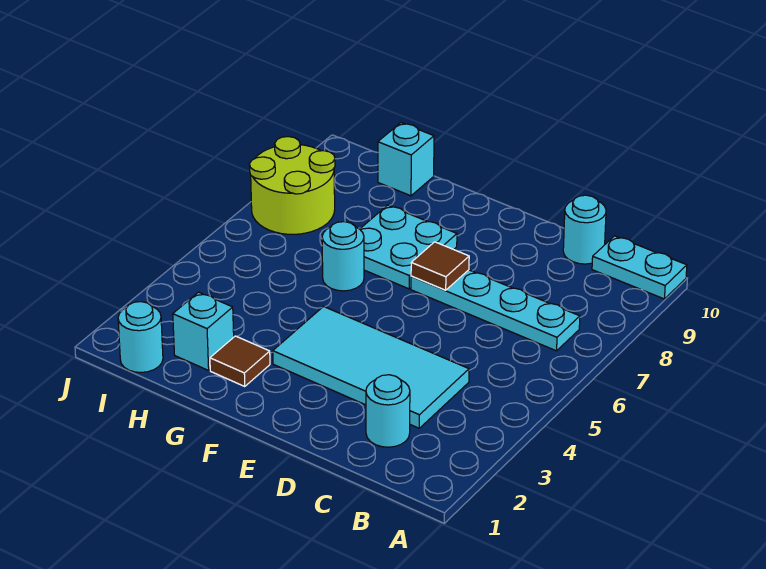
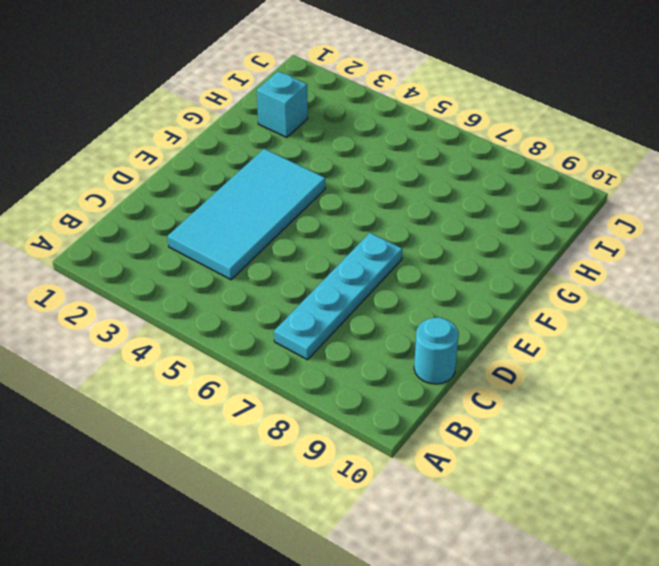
none -> cyan 1x2 plate [592,236,687,299]
none -> cyan 1x1 round brick [366,375,410,447]
none -> cyan 2x2 plate [360,205,457,289]

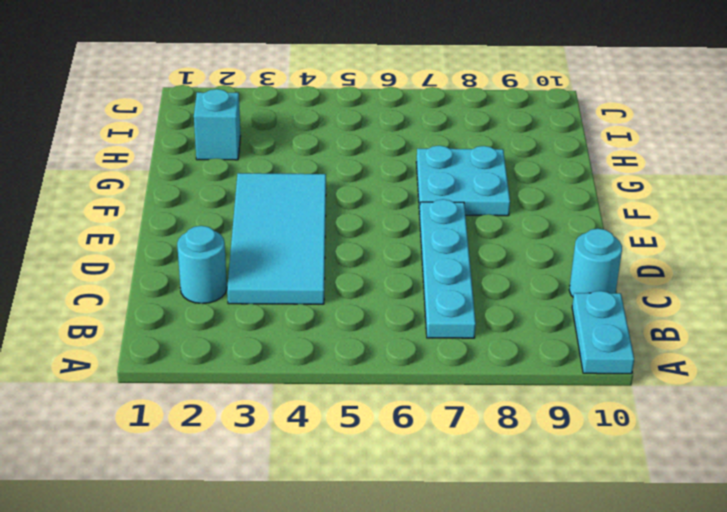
none -> brown 1x1 tile [210,336,270,386]
none -> cyan 1x1 round brick [322,222,364,291]
none -> cyan 1x1 brick [378,123,434,196]

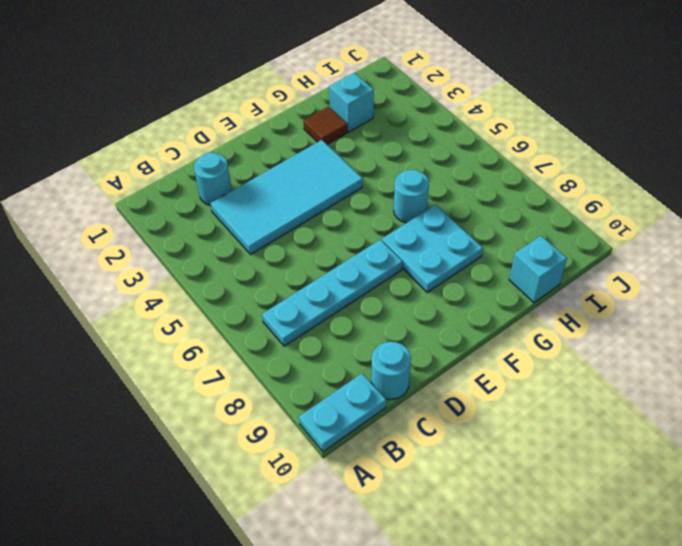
none -> cyan 1x1 round brick [118,302,163,372]
none -> lime 2x2 round brick [249,137,335,234]
none -> brown 1x1 tile [411,242,469,290]

